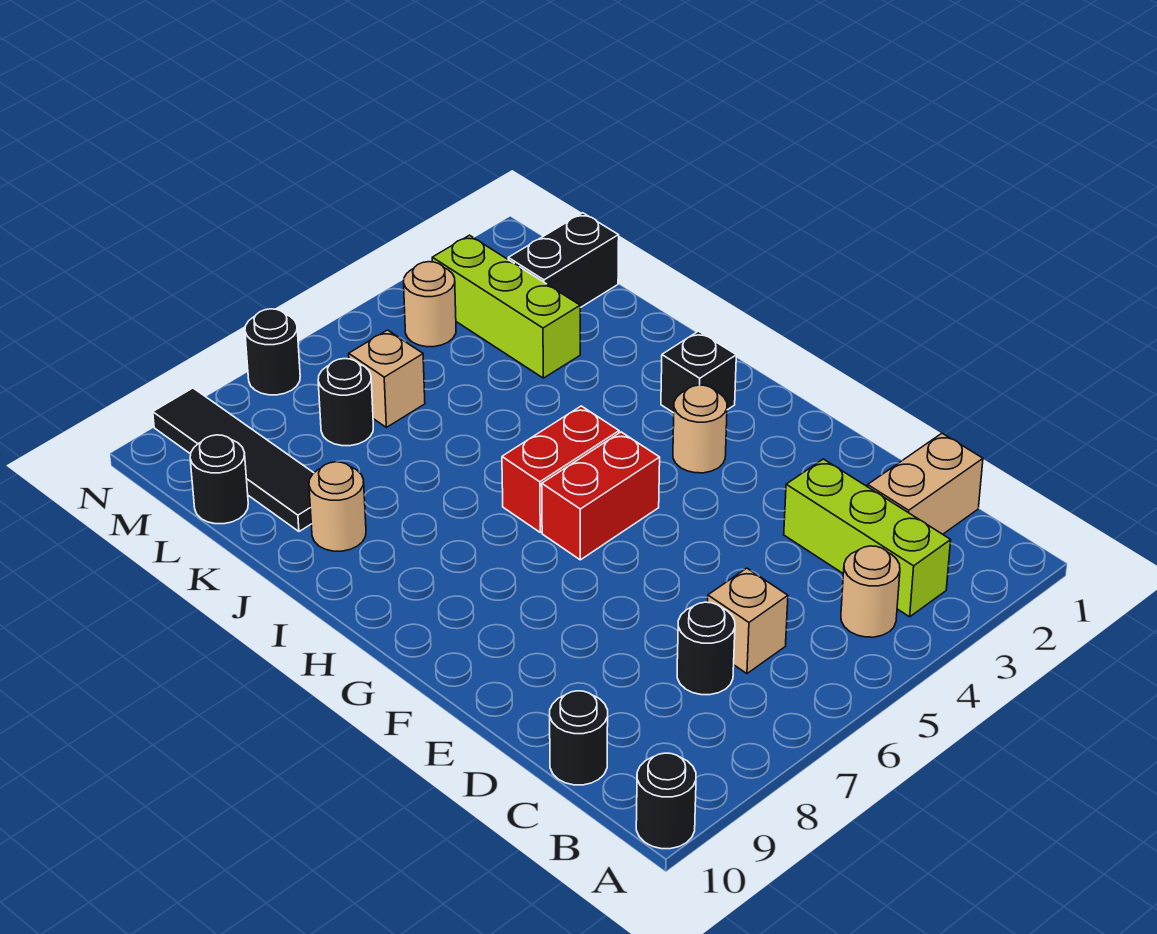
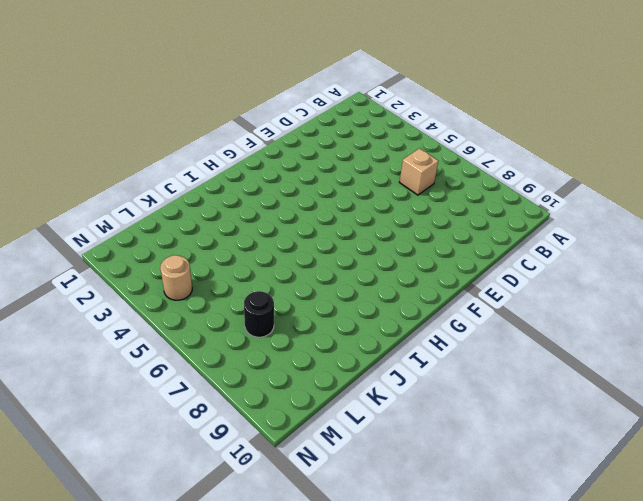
none -> black 1x1 round brick [636,753,696,849]
none -> lime 1x3 brick [784,459,951,617]
none -> tan 1x1 round brick [841,546,900,637]

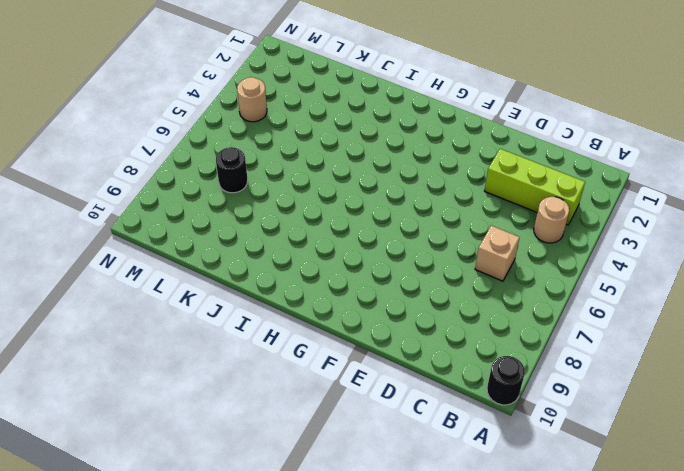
none -> tan 1x2 brick [868,433,983,534]
none -> black 1x1 round brick [677,602,735,695]
none -> black 1x1 round brick [550,691,608,785]

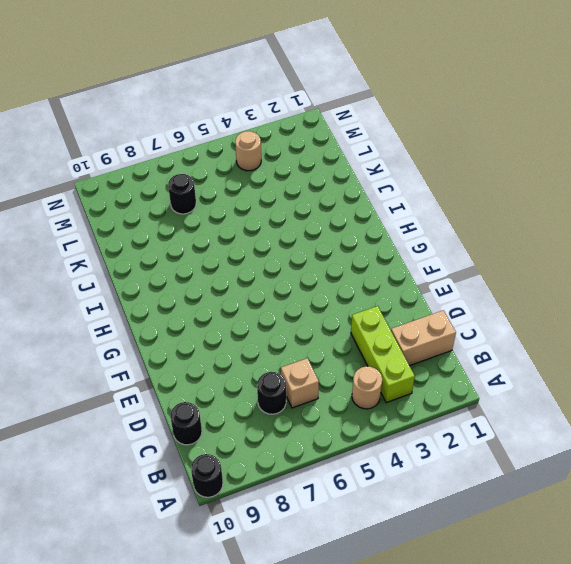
none -> tan 1x1 round brick [673,385,727,473]
none -> red 1x2 brick [542,432,660,560]
none -> black 1x1 brick [661,331,736,413]

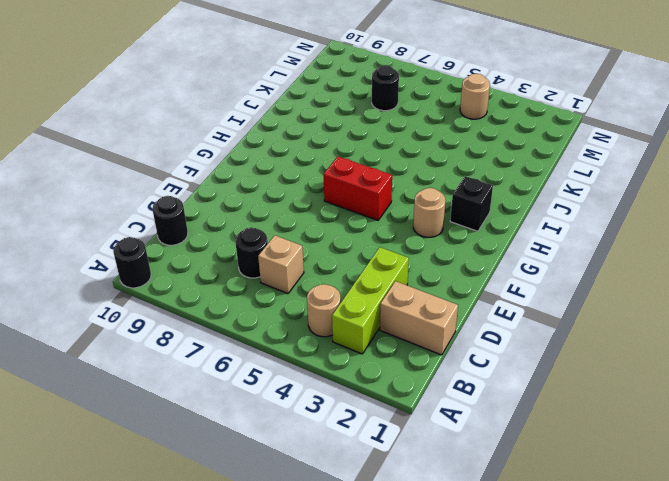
none -> red 1x2 brick [502,406,619,532]
none -> tan 1x1 round brick [309,462,366,551]
none -> lime 1x3 brick [432,235,580,378]

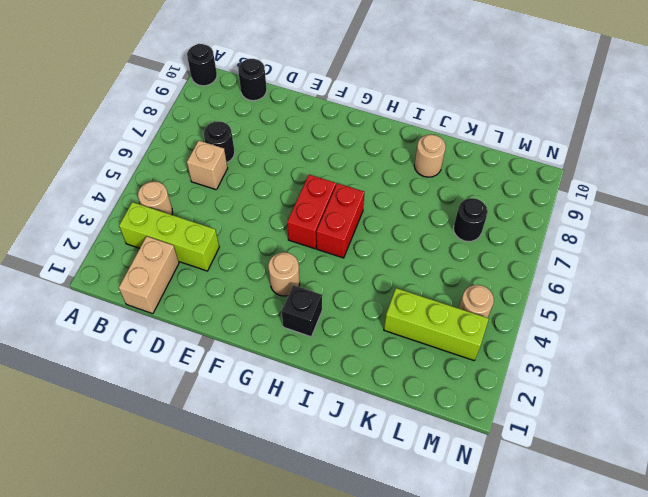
none -> black 1x4 tile [153,388,313,531]
none -> black 1x2 brick [508,213,619,308]
none -> tan 1x1 brick [349,330,425,427]

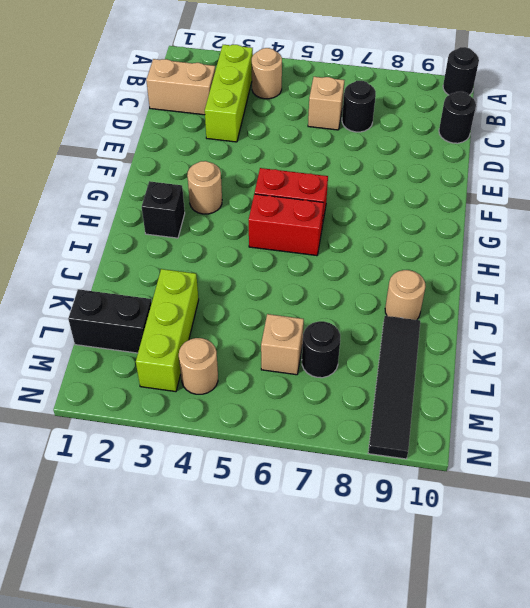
none -> black 1x1 round brick [190,435,248,524]
none -> black 1x1 round brick [245,309,300,395]

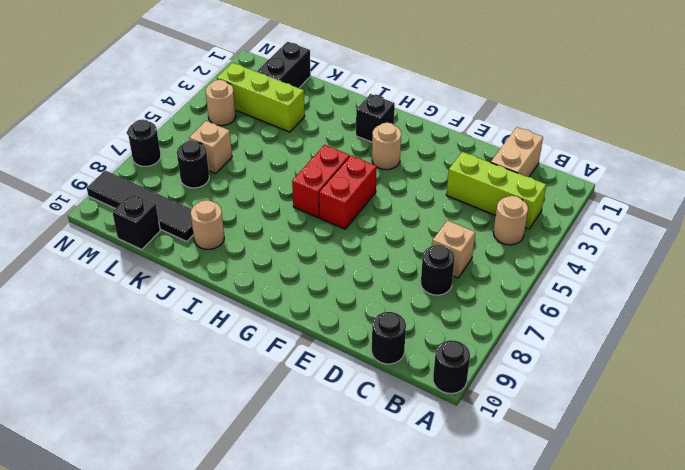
black 1x1 brick [112,193,160,249] -> black 1x1 round brick [190,435,248,524]

